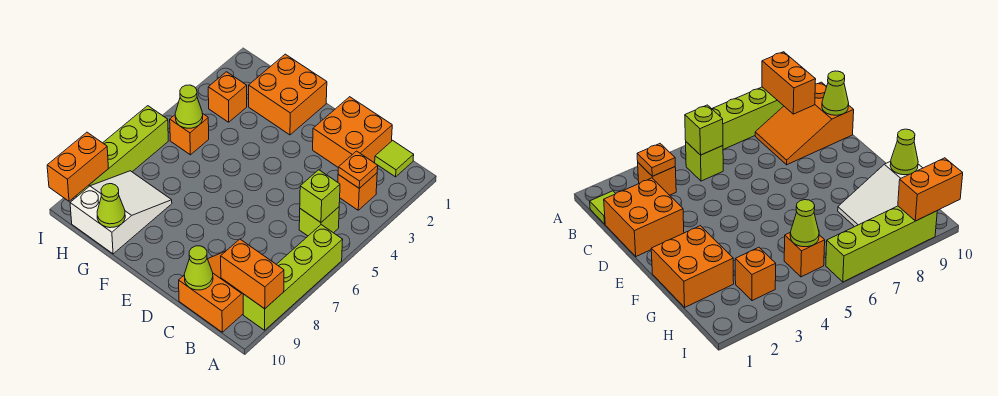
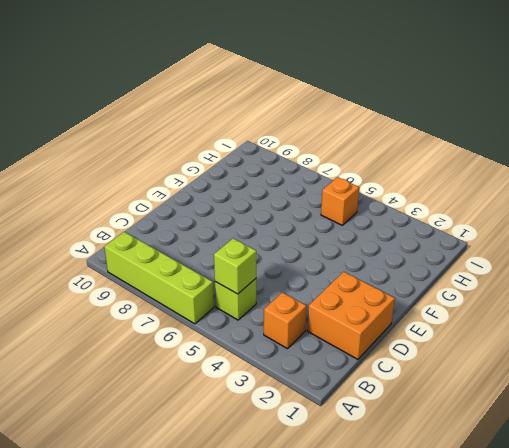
none -> lime 1x1 tile [375,140,414,177]
none -> orange 2x3 slope [179,251,243,332]
none -> orange 2x2 brick [249,54,327,135]

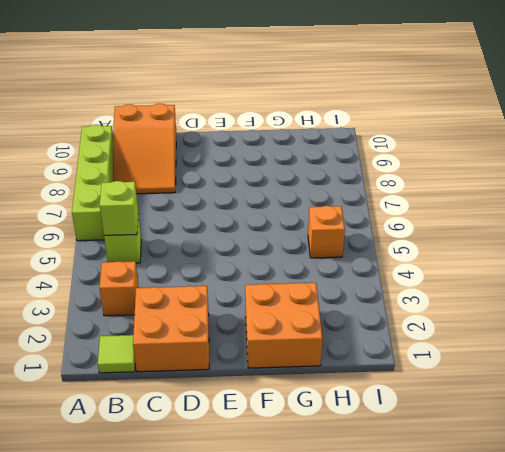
none -> white 2x3 slope [70,171,172,254]
none -> orange 1x1 brick [208,72,247,122]
none -> lime 1x4 brick [76,106,168,196]

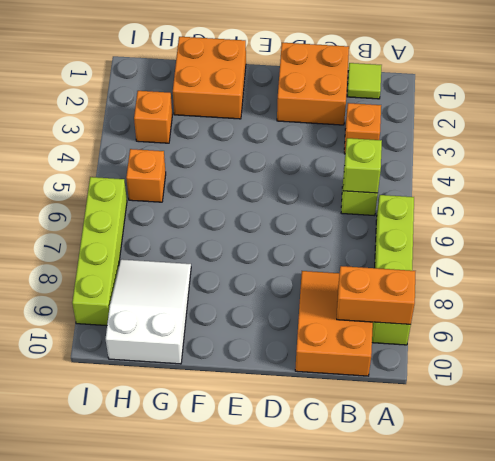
none -> orange 1x1 plate [338,151,378,188]
none -> lime 1x1 cone [184,246,213,290]
none -> lime 1x1 cone [97,184,125,228]

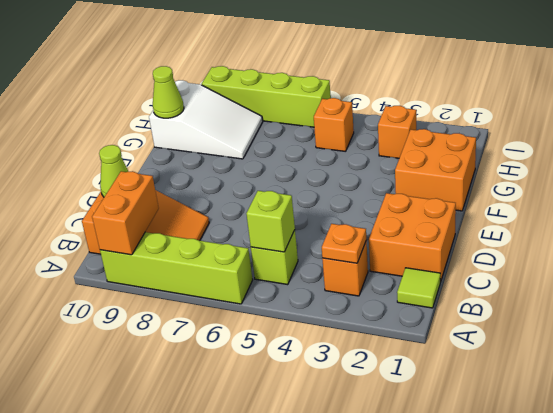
none -> lime 1x1 cone [175,85,203,128]
none -> orange 1x2 brick [47,132,109,201]

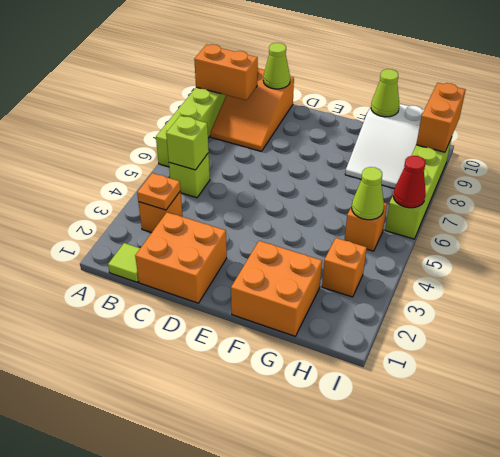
red 1x1 cone [393,156,426,208] -> none

